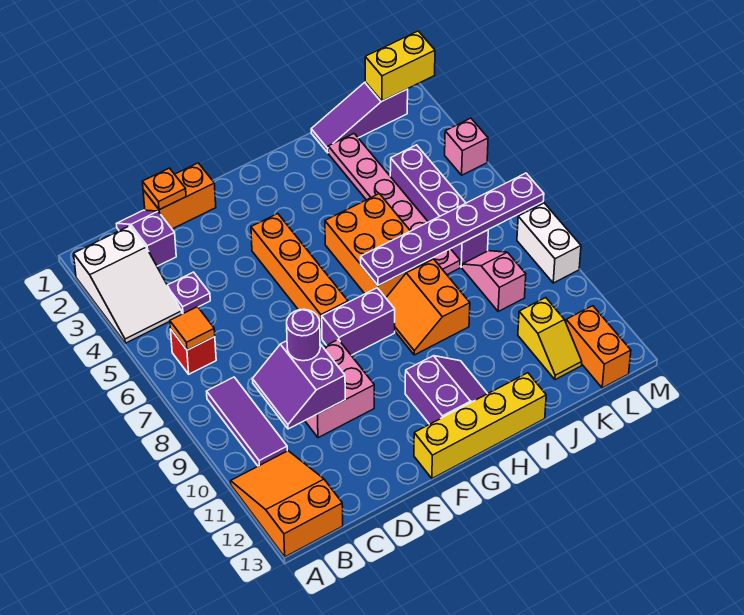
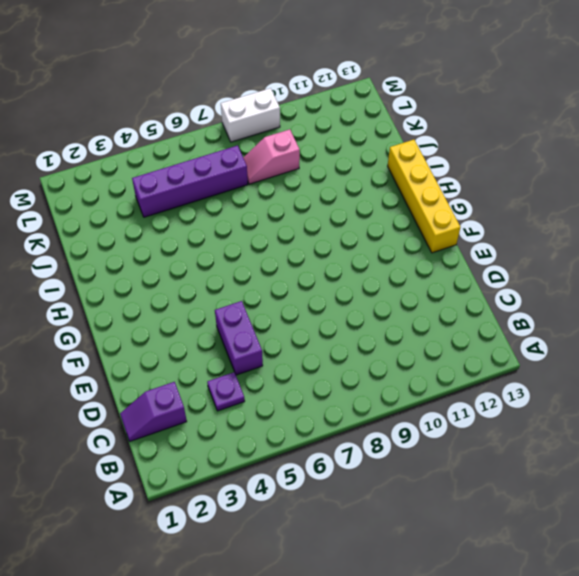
purple 1x2 brick [215,301,263,375] -> purple 1x2 brick moved to [322,288,395,355]
none -> white 2x3 slope [74,226,182,343]
none -> orange 2x3 slope [231,451,343,557]
none -> red 1x1 brick [170,329,216,374]

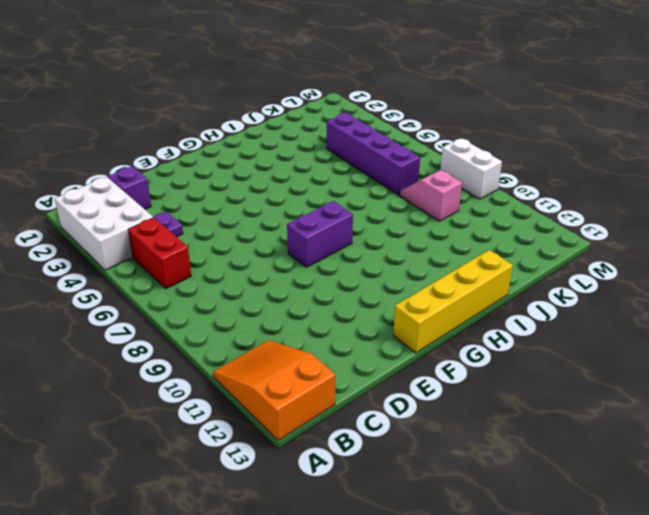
white 2x3 brick [55,177,153,270] -> white 2x3 slope [74,226,182,343]
red 1x2 brick [128,218,191,288] -> red 1x1 brick [170,329,216,374]
none -> purple 1x3 tile [207,377,287,466]
none -> orange 1x2 brick [143,163,216,229]
none -> pink 2x2 brick [305,340,374,438]

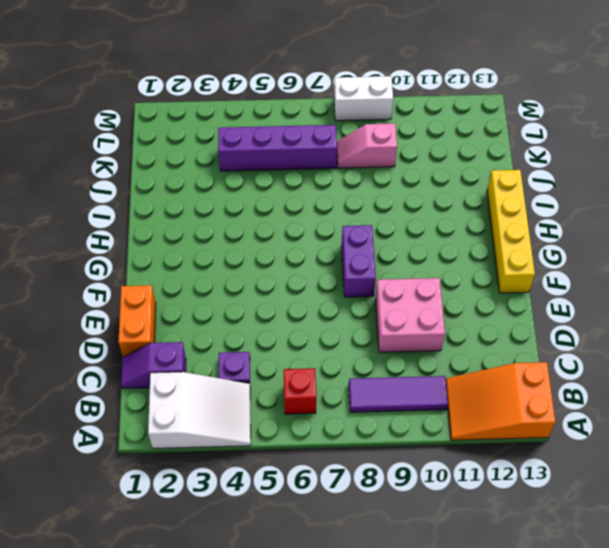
none -> orange 1x4 brick [251,214,348,339]
none -> purple 2x2 slope [405,356,487,424]
none -> orange 2x3 brick [325,194,433,298]

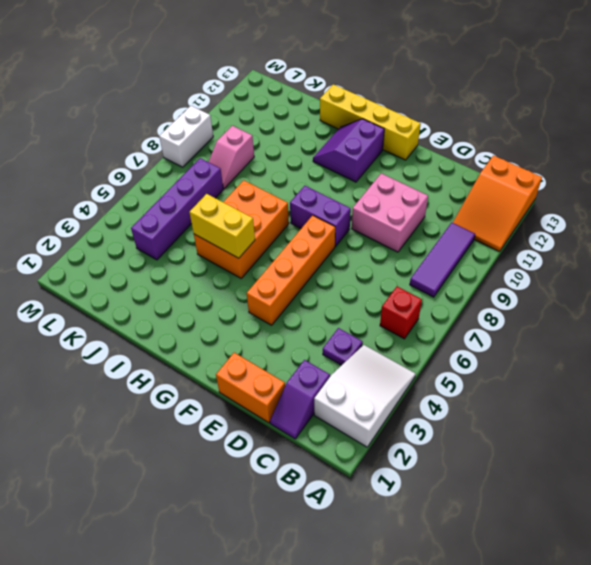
yellow 1x2 brick [190,194,255,258] -> yellow 1x2 brick moved to [365,31,435,101]
none -> orange 2x2 slope [386,259,470,355]
none -> purple 1x3 slope [311,82,408,153]
none -> pink 1x6 plate [328,134,460,275]

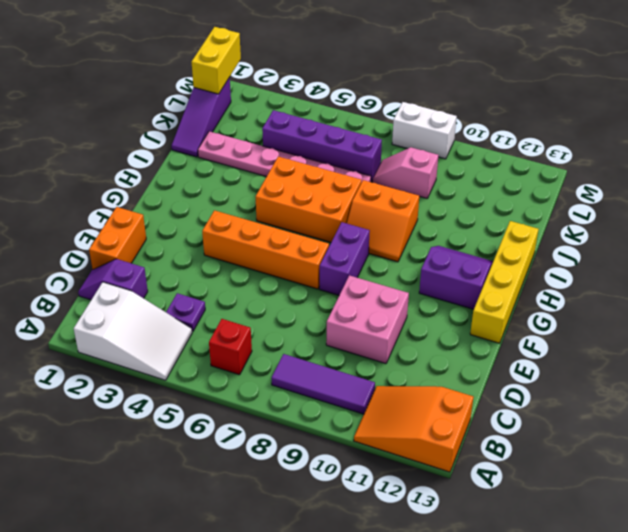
none -> yellow 1x2 slope [518,298,582,380]
none -> orange 1x2 brick [566,306,631,388]
none -> pink 1x1 brick [445,118,488,175]

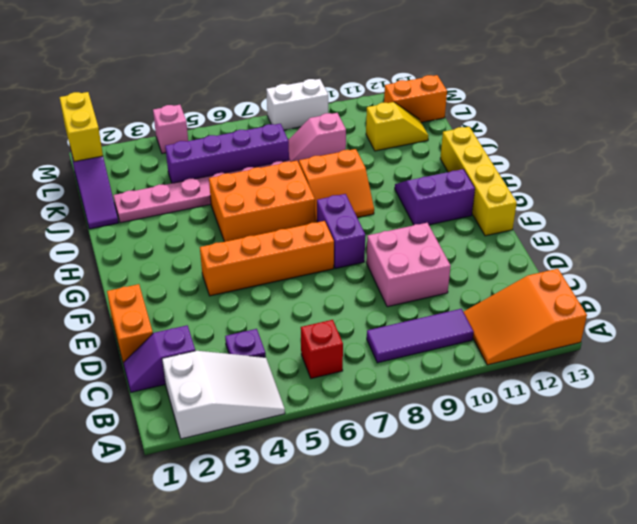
none -> orange 1x1 tile [170,307,215,350]
none -> purple 2x2 slope [252,341,345,429]
none -> orange 1x1 plate [142,168,186,210]

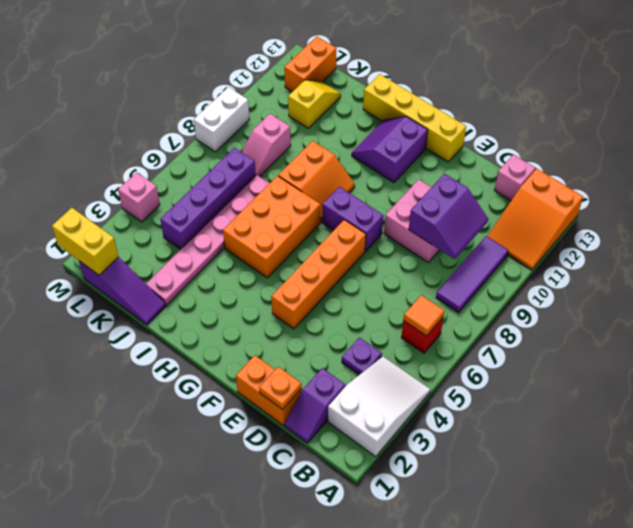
pink 1x1 brick [495,154,535,200] -> none
none -> purple 1x6 plate [361,173,544,285]
none -> purple 1x1 round brick [287,309,320,361]

